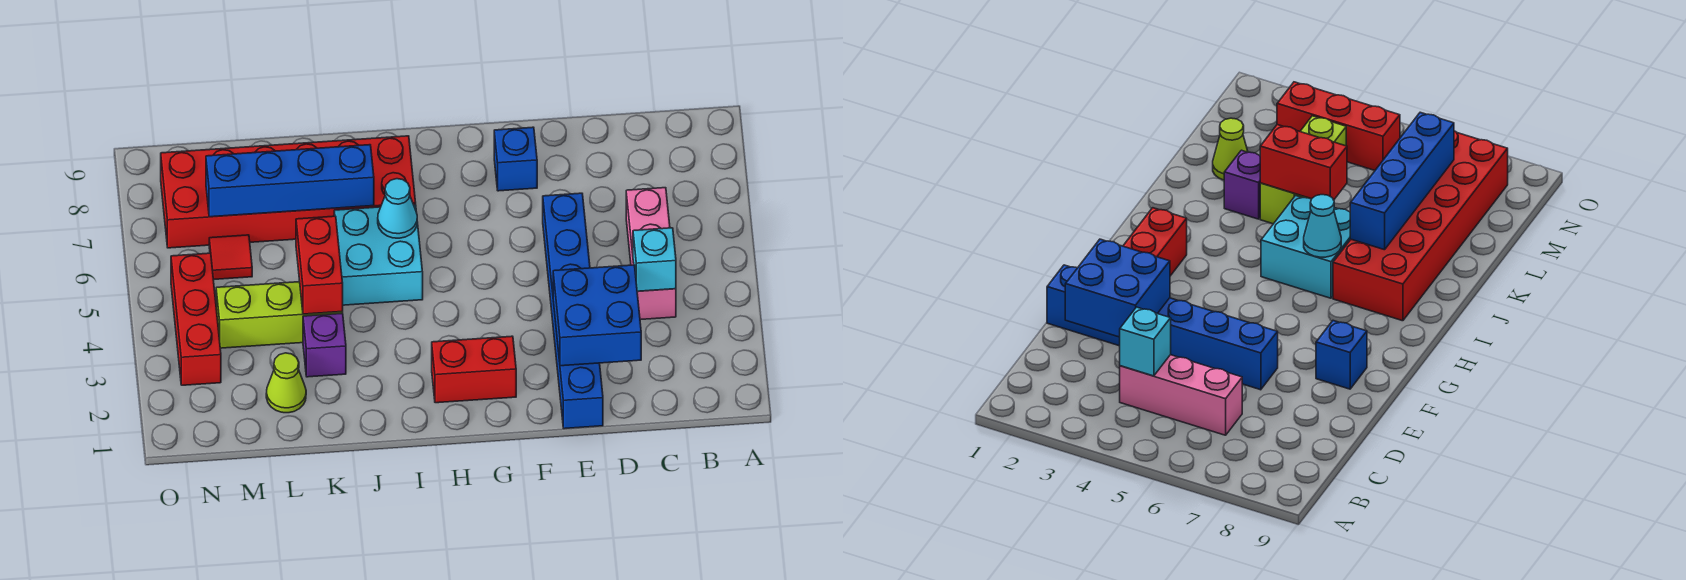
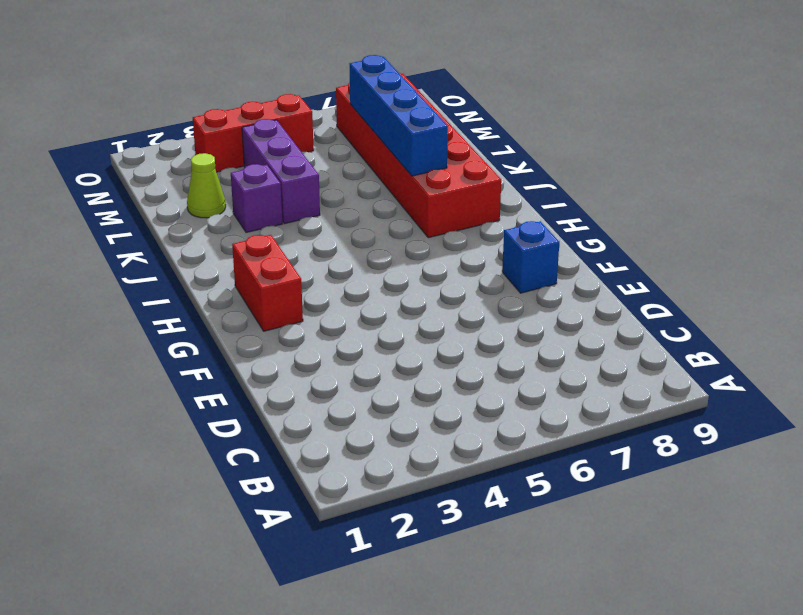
purple 1x3 brick [242,119,320,224] -> lime 1x3 brick [216,282,343,348]
none -> pink 1x3 brick [626,188,676,320]
none -> blue 1x6 brick [543,193,603,429]
none -> cyan 2x2 brick [334,205,423,305]

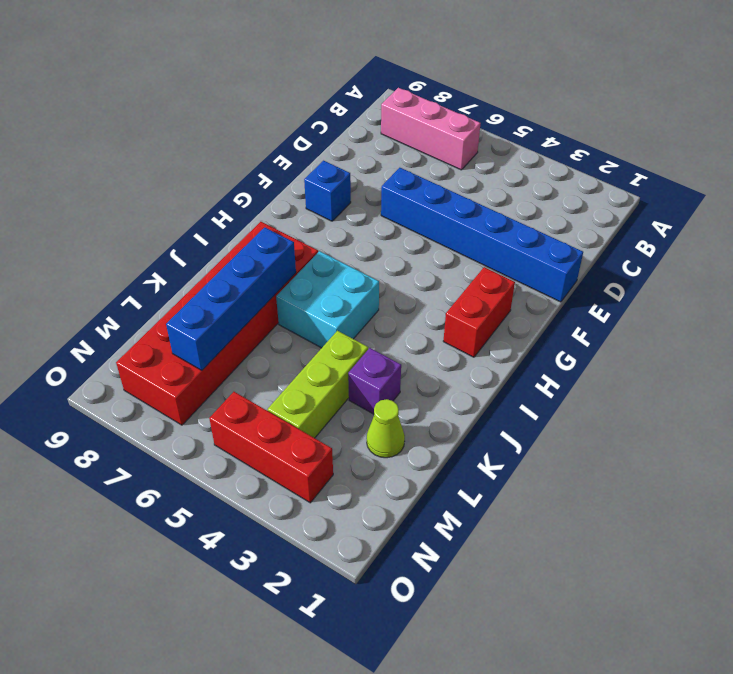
pink 1x3 brick [381,88,481,170] -> pink 1x3 brick moved to [626,188,676,320]
none -> red 1x1 tile [209,235,252,280]
none -> cyan 1x1 brick [633,228,676,291]
none -> blue 2x2 brick [553,265,641,366]

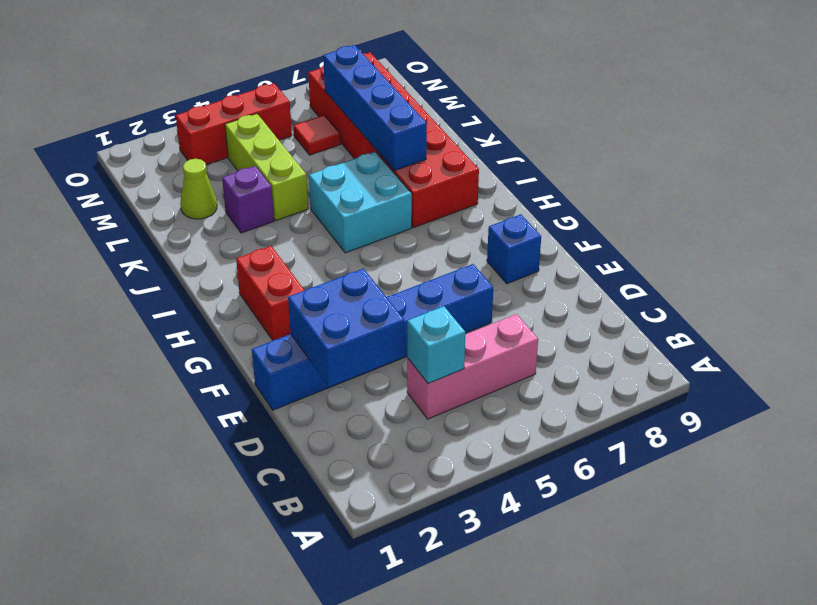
none -> cyan 1x1 cone [378,179,417,238]
none -> red 1x2 brick [296,216,343,314]

